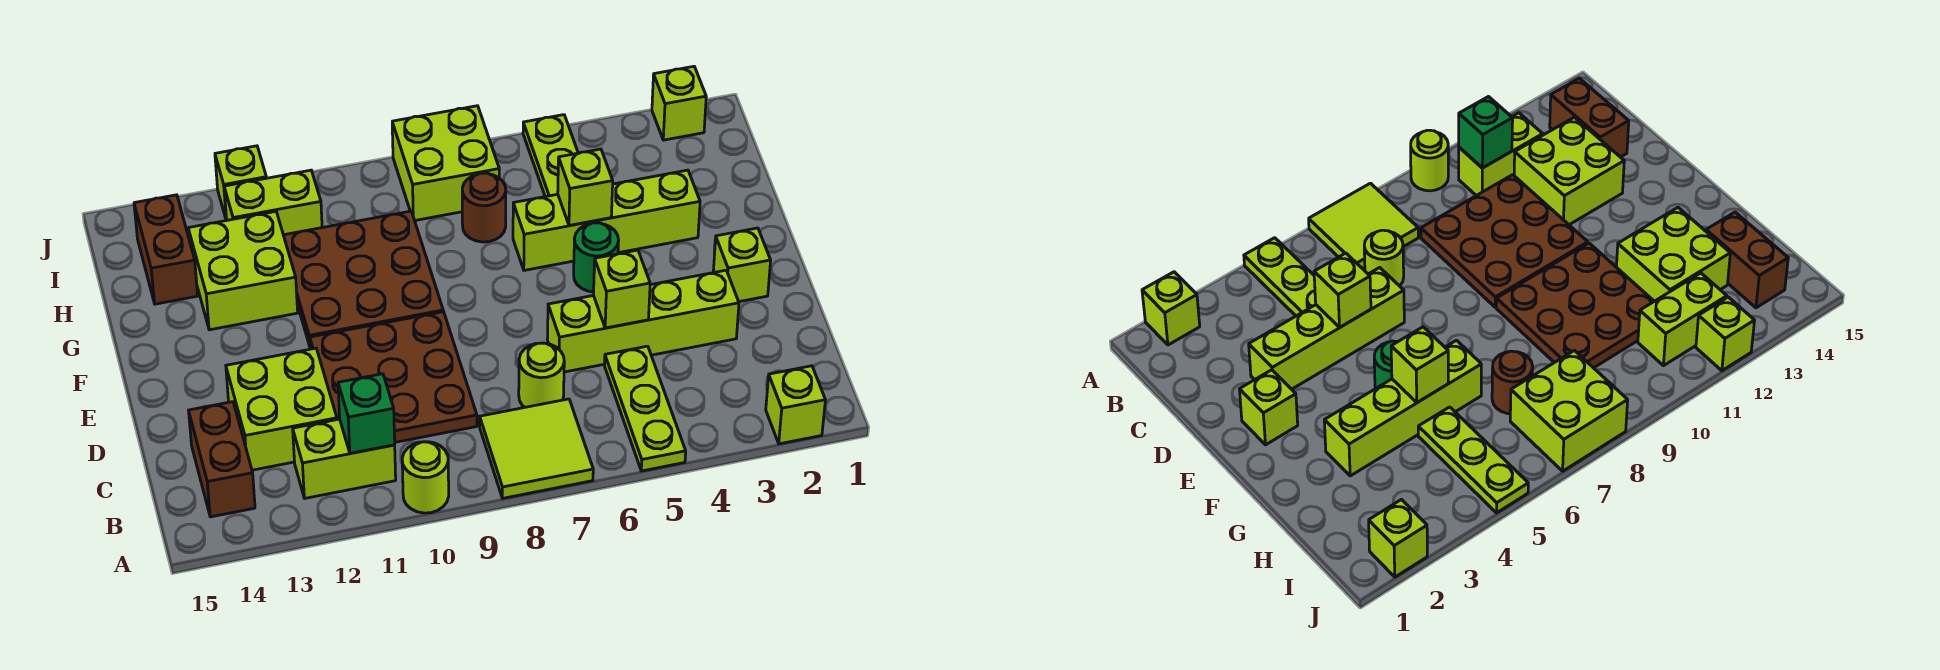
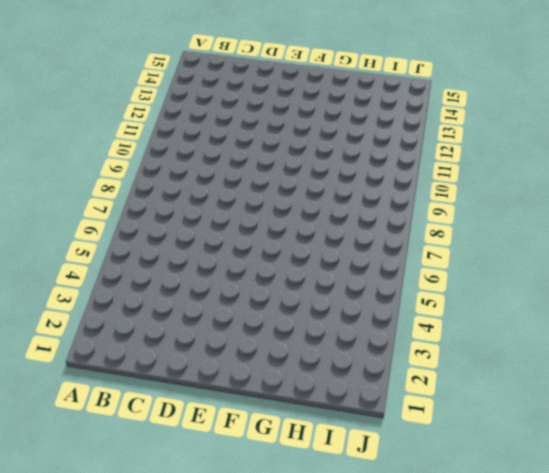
none -> lime 1x1 brick [766,366,825,444]
none -> lime 1x3 plate [605,346,686,471]
none -> lime 2x2 tile [480,399,593,498]

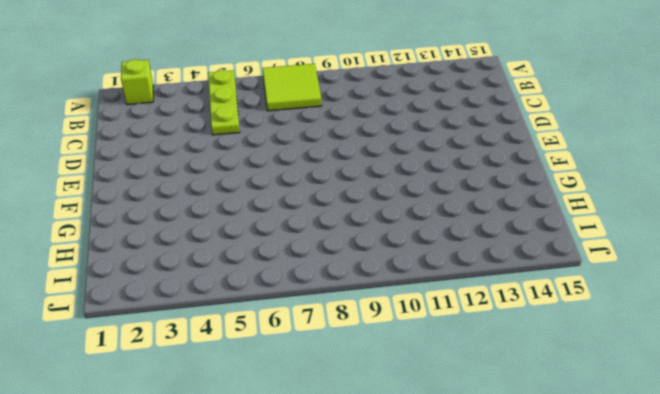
none -> lime 1x1 round brick [402,442,449,513]
none -> lime 1x2 brick [293,419,396,498]
none -> brown 1x2 brick [189,402,255,517]

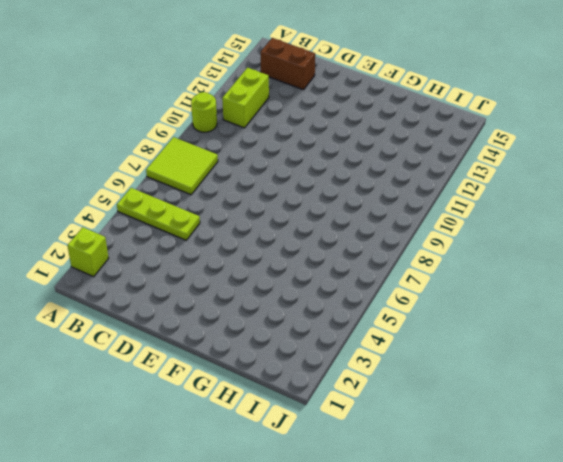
none -> lime 1x1 round brick [519,343,564,407]
none -> brown 3x3 plate [310,312,477,442]
none -> lime 2x2 brick [226,348,337,470]

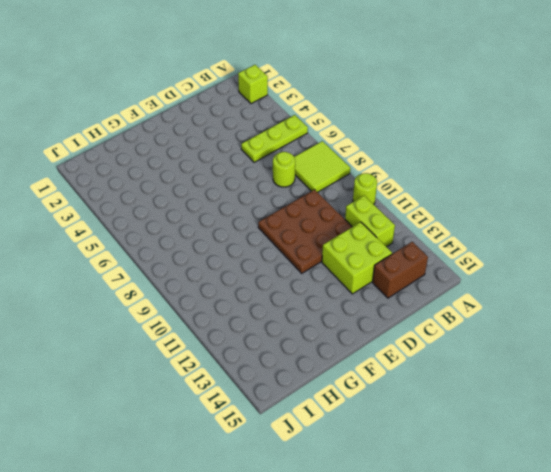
none -> lime 1x4 brick [547,270,739,372]
none -> lime 1x1 brick [713,228,771,302]
none -> green 1x1 round brick [574,223,619,292]

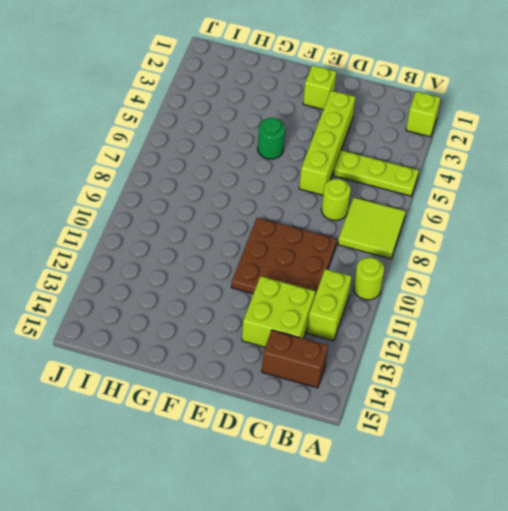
none -> brown 3x3 plate [284,211,443,346]
none -> lime 1x4 brick [513,170,700,270]
none -> lime 2x2 brick [188,212,298,330]

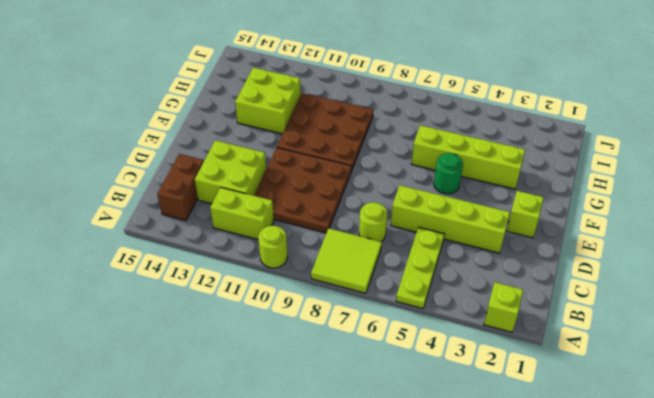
none -> lime 1x3 plate [523,115,578,197]
none -> brown 1x1 round brick [462,173,506,242]
none -> brown 1x2 brick [134,195,198,304]

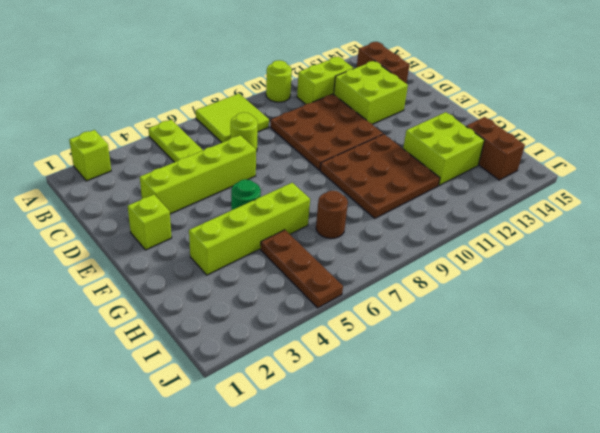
brown 1x3 plate [261,230,343,308] -> lime 1x3 plate [523,115,578,197]
none -> lime 2x2 brick [392,106,499,220]
none -> lime 1x2 brick [224,170,322,235]
none -> lime 1x1 brick [652,66,706,140]

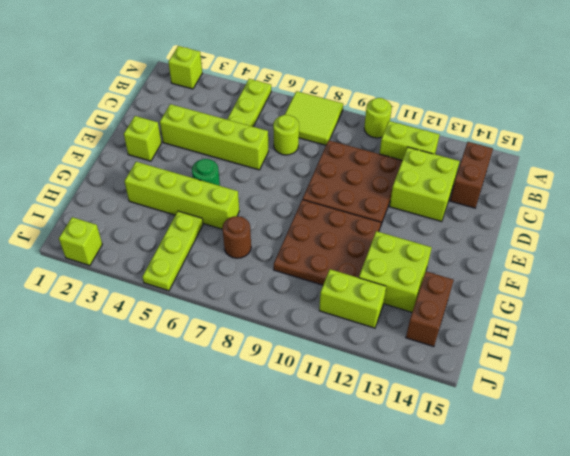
none -> lime 2x2 brick [392,106,499,220]
none -> lime 1x1 brick [215,146,266,220]
none -> green 1x1 brick [338,374,395,453]

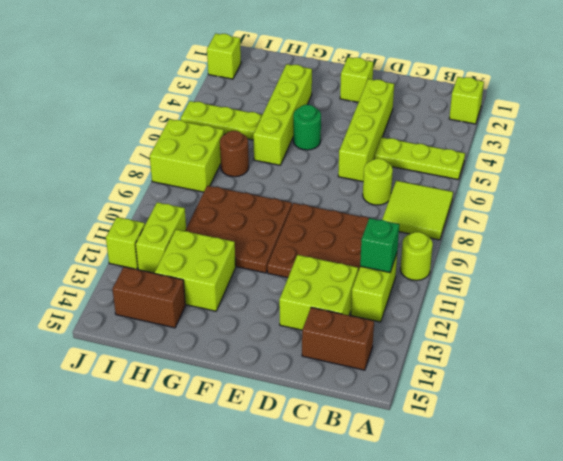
none -> lime 1x1 brick [594,250,650,328]
none -> lime 1x1 brick [558,149,613,225]

